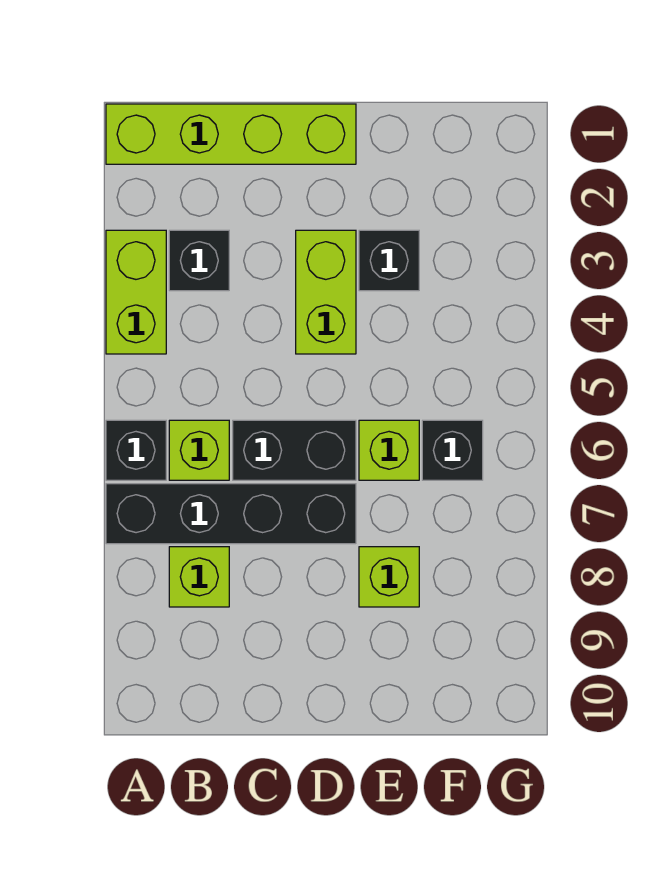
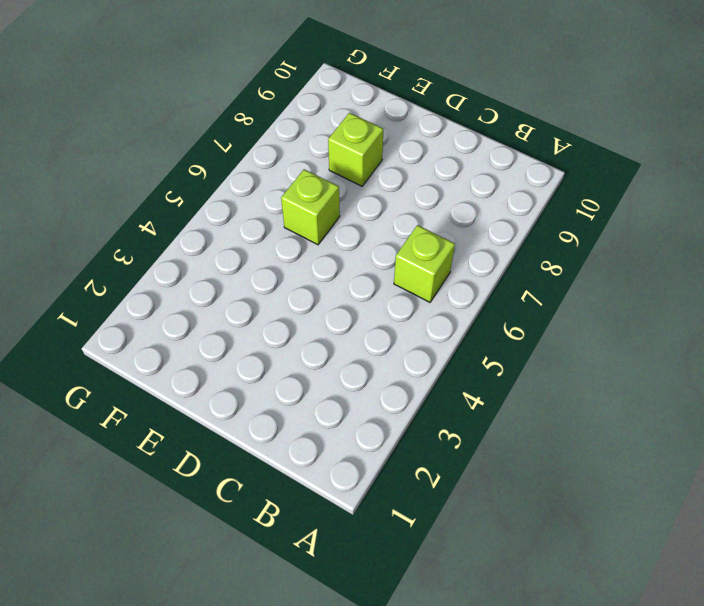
none -> lime 1x4 brick [106,104,356,164]
none -> lime 1x2 brick [106,230,166,354]
none -> black 1x1 brick [106,420,166,480]

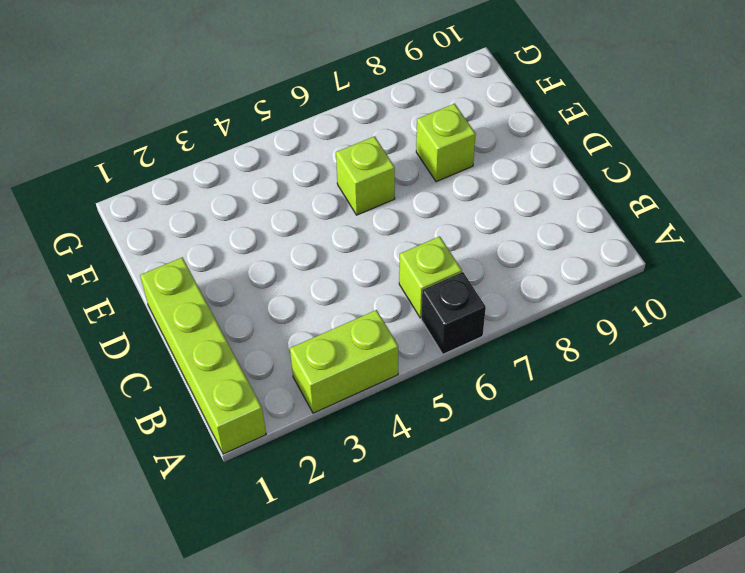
none -> black 1x4 brick [106,484,356,544]
none -> black 1x1 brick [169,230,229,291]
none -> lime 1x1 brick [169,547,229,607]

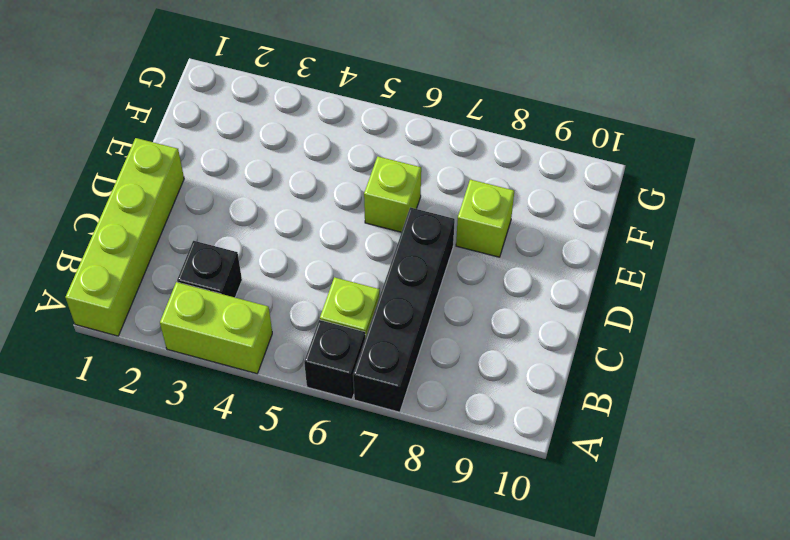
none -> lime 1x1 brick [169,547,229,607]
none -> black 1x2 brick [233,420,356,480]
none -> lime 1x2 brick [296,230,356,354]

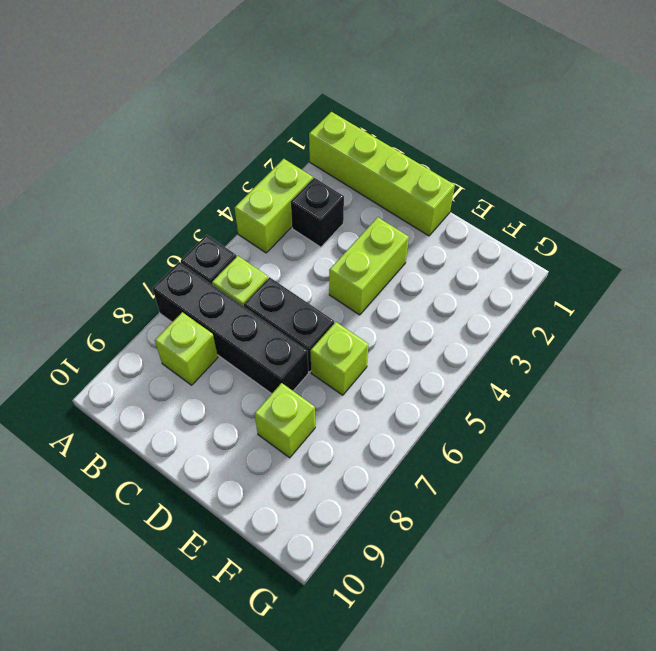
none -> black 1x1 brick [359,230,419,291]
none -> black 1x1 brick [422,420,483,480]

